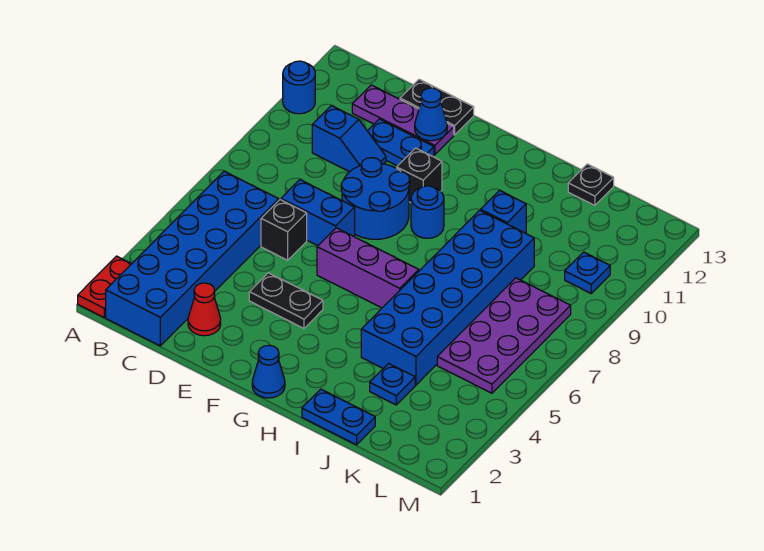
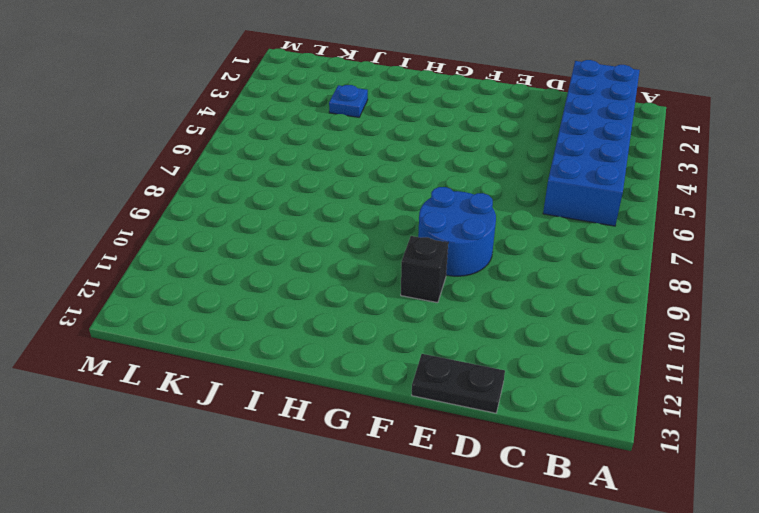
none -> red 1x2 plate [78,256,131,317]
none -> blue 1x1 round brick [283,61,315,114]
none -> blue 1x2 slope [312,106,386,172]

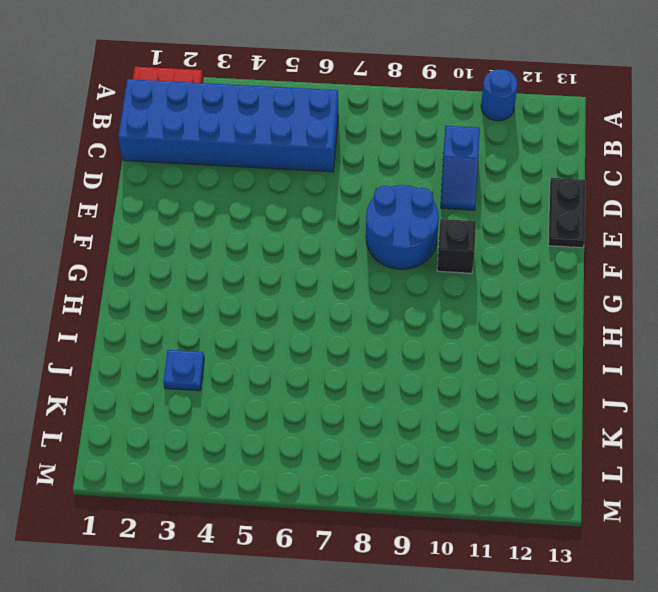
none -> purple 1x3 plate [352,85,454,155]
none -> red 1x1 cone [188,283,221,336]
none -> black 1x1 brick [261,200,307,260]

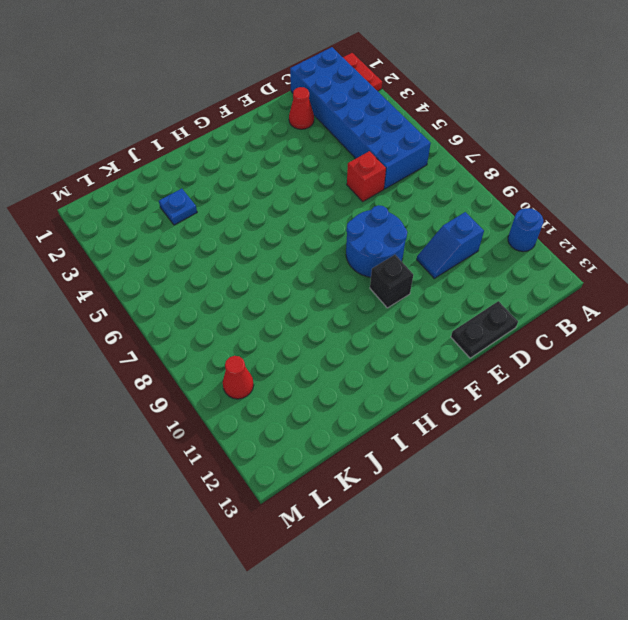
red 1x1 brick [347,151,386,201] -> black 1x1 brick [261,200,307,260]
red 1x1 cone [223,356,254,399] -> blue 1x1 plate [565,252,610,293]
none -> purple 1x3 plate [352,85,454,155]
none -> blue 1x2 brick [281,180,355,246]
none -> blue 1x2 plate [368,119,434,166]

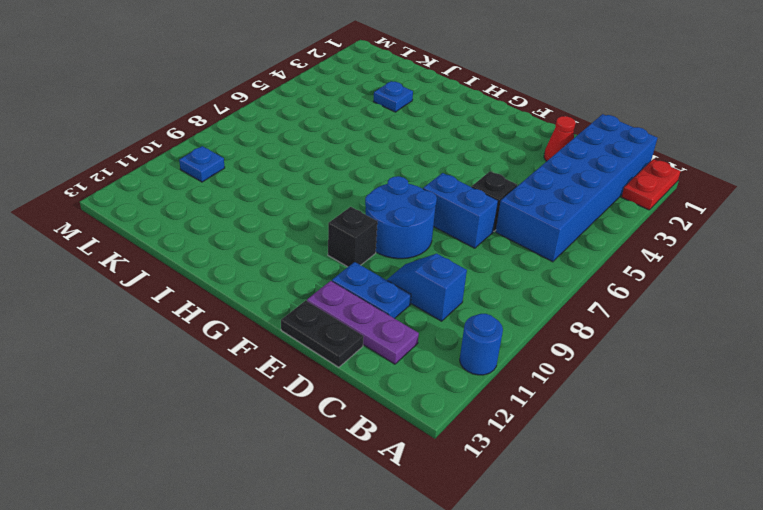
none -> black 1x2 plate [249,273,323,328]
none -> purple 1x3 brick [317,228,419,308]
none -> blue 1x1 cone [252,345,285,398]

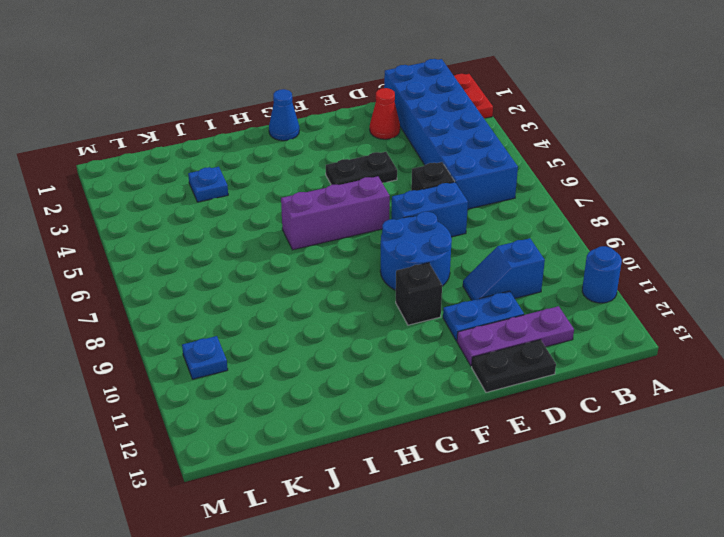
none -> blue 1x1 round brick [411,186,444,238]
none -> blue 1x2 plate [302,389,375,445]
none -> blue 2x6 brick [361,210,534,385]

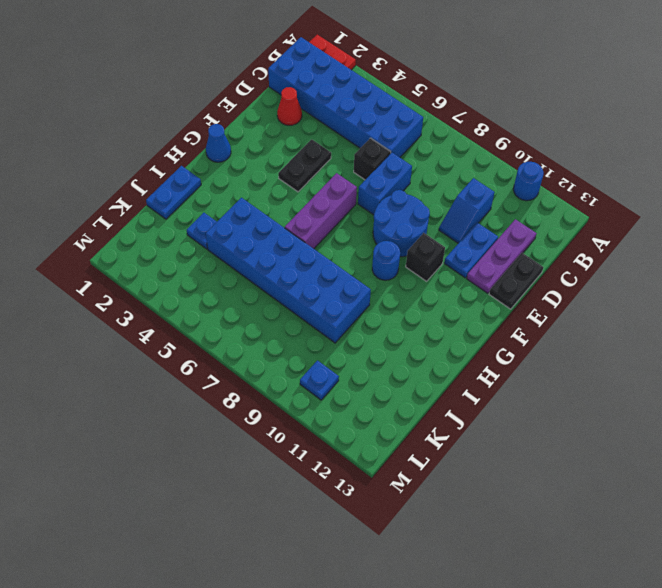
none -> blue 1x1 brick [481,190,526,233]
none -> black 1x1 plate [568,164,614,206]
none -> purple 2x4 plate [437,278,571,393]

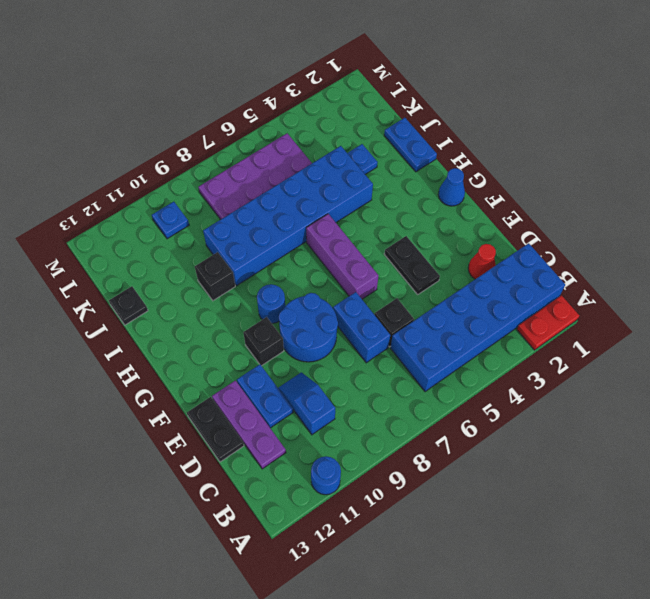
black 1x1 brick [195,252,235,301] -> blue 1x1 brick [481,190,526,233]
none -> blue 1x1 cone [415,88,447,141]

